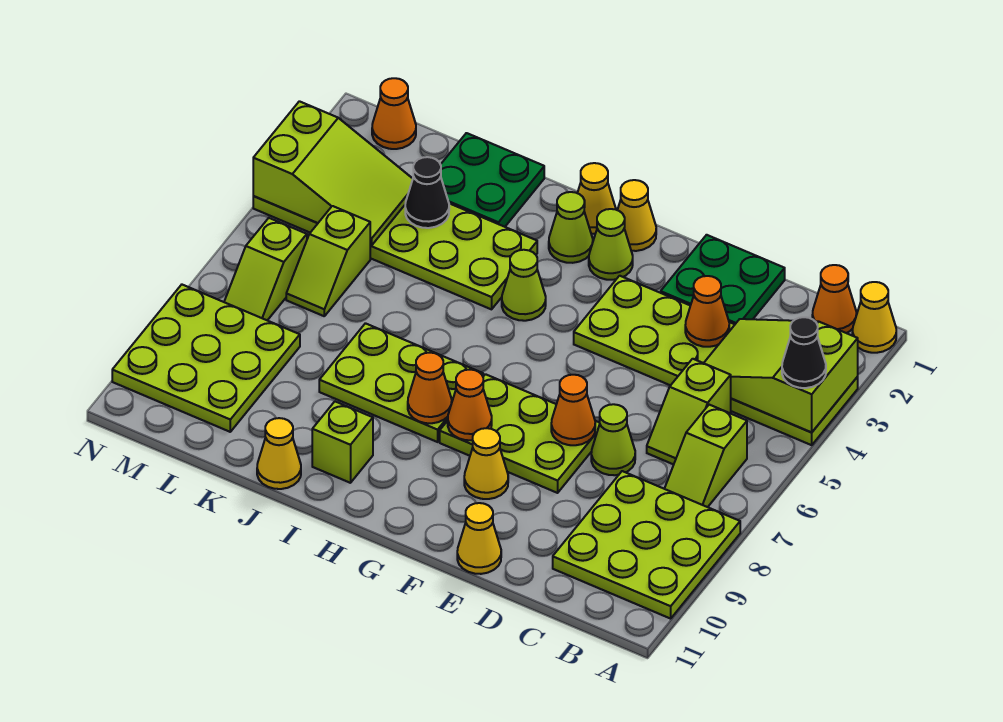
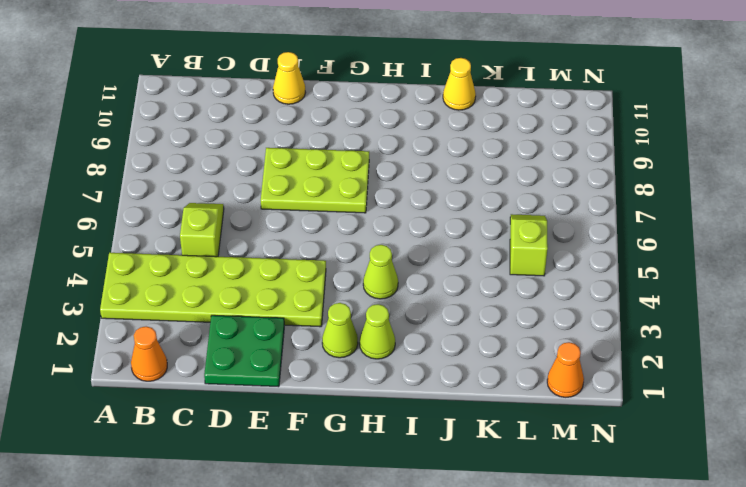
none -> yellow 1x1 cone [852,282,896,353]
none -> lime 3x3 plate [553,471,740,619]
none -> lime 1x2 slope [664,405,747,507]
none -> lime 1x1 cone [591,404,635,475]

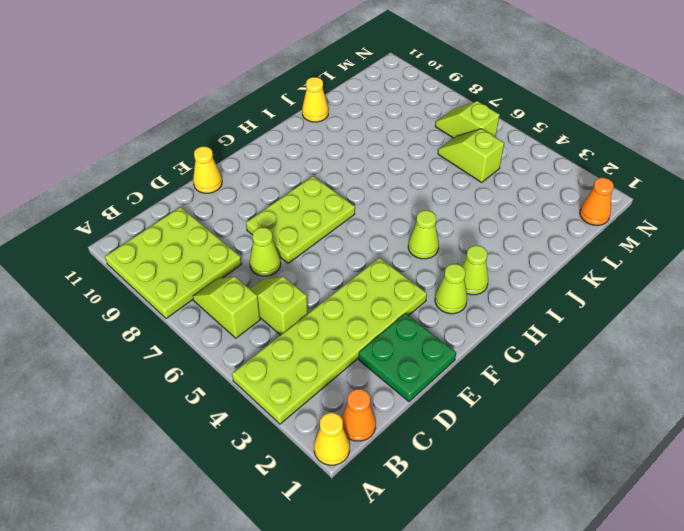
none -> yellow 1x1 cone [464,428,508,499]
none -> yellow 1x1 cone [618,180,656,251]
none -> yellow 1x1 cone [578,163,616,234]
none -> lime 2x3 plate [319,323,483,442]

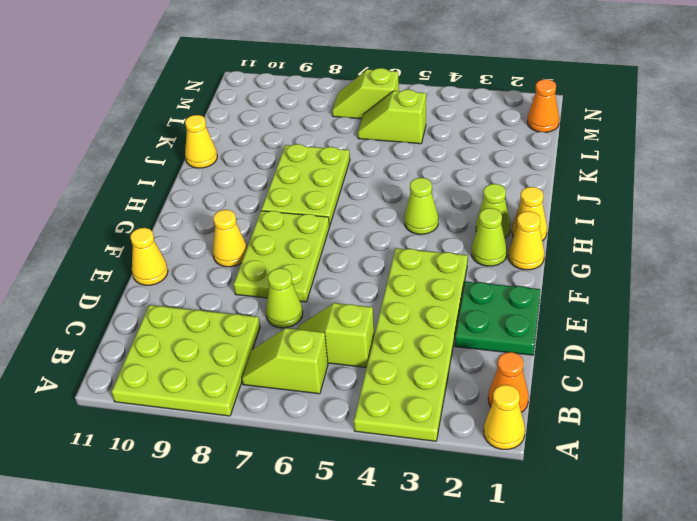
none -> lime 2x6 plate [253,196,537,309]
none -> lime 1x1 brick [312,402,373,483]
none -> green 2x2 plate [441,133,544,227]
none -> lime 3x3 plate [112,285,300,432]

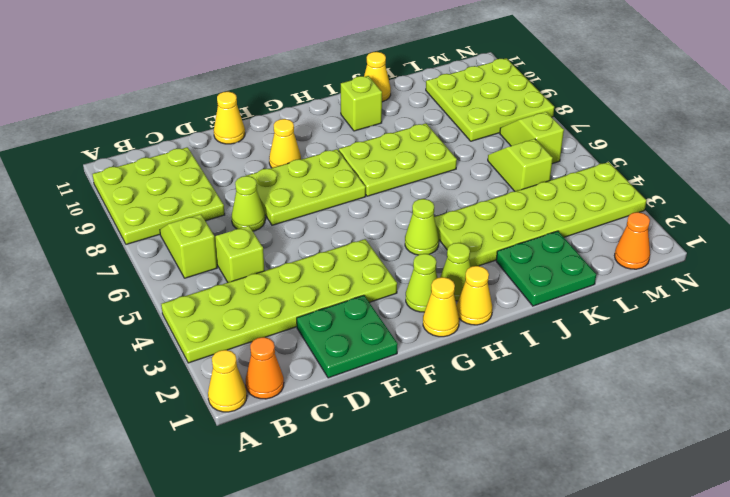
none -> lime 2x3 slope [704,319,858,432]
none -> orange 1x1 cone [685,276,729,347]
none -> orange 1x1 cone [551,375,595,445]
none -> orange 1x1 cone [448,370,492,440]

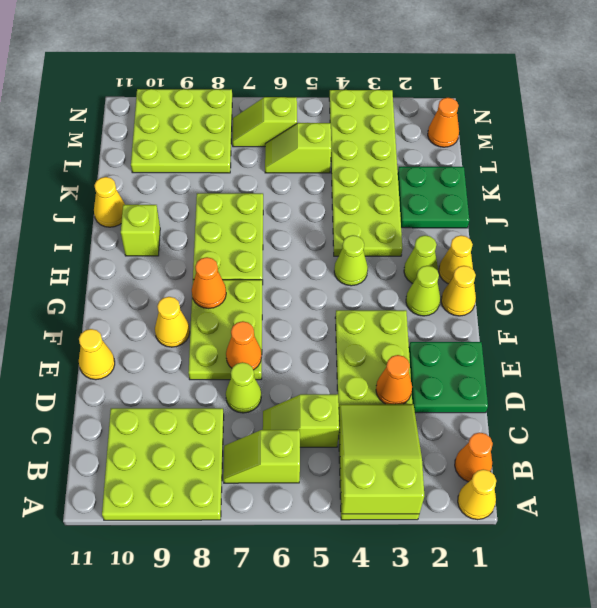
none -> orange 1x1 cone [408,353,452,423]
none -> black 1x1 cone [405,157,449,228]
none -> lime 2x3 slope [253,101,413,246]
none -> black 1x1 cone [782,317,826,388]

